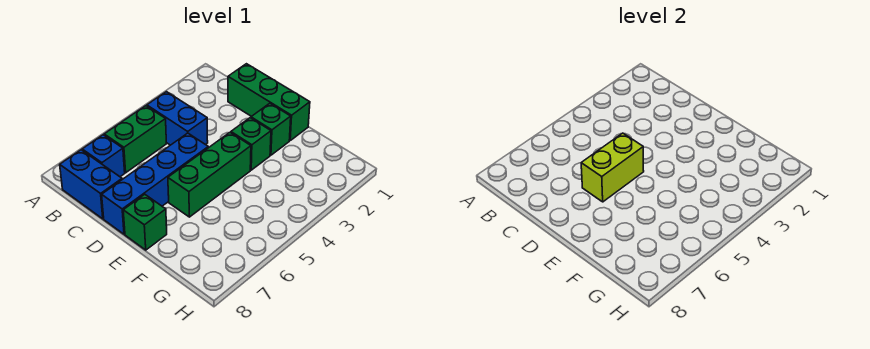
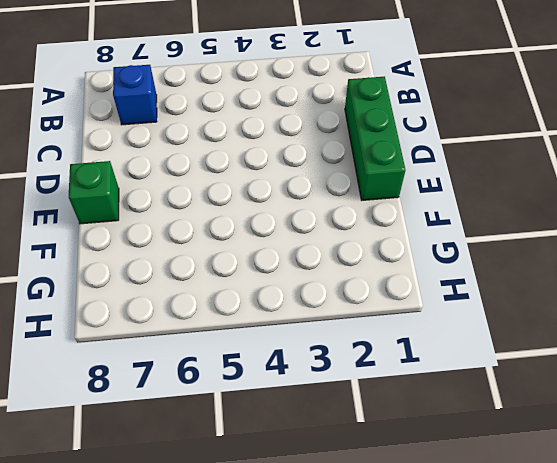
none -> blue 1x2 brick [147,92,208,145]
none -> green 1x2 brick [104,106,166,173]

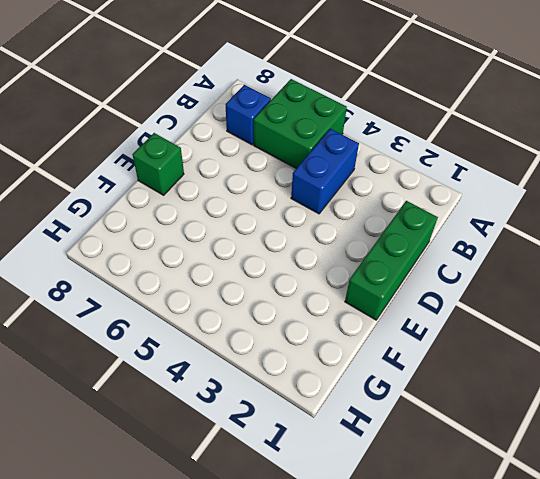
green 2x2 brick [254,79,347,168] -> green 1x2 brick [104,106,166,173]
none -> blue 1x2 brick [60,150,122,219]
none -> blue 1x4 brick [102,133,209,234]

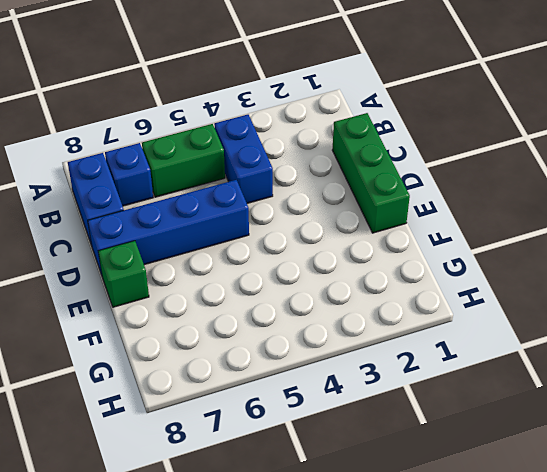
none -> green 1x1 brick [251,103,291,155]
none -> green 1x1 brick [231,118,271,170]

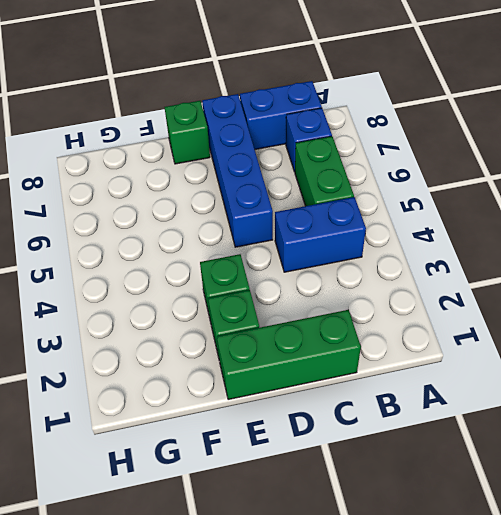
none -> green 1x3 brick [168,133,251,217]
none -> lime 1x2 brick [581,133,644,202]

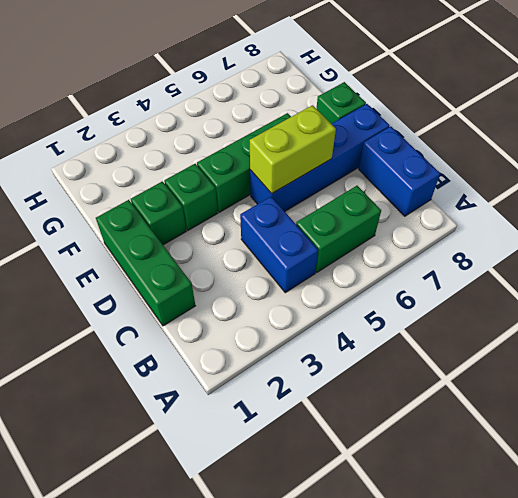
none -> blue 1x1 brick [82,135,125,177]

